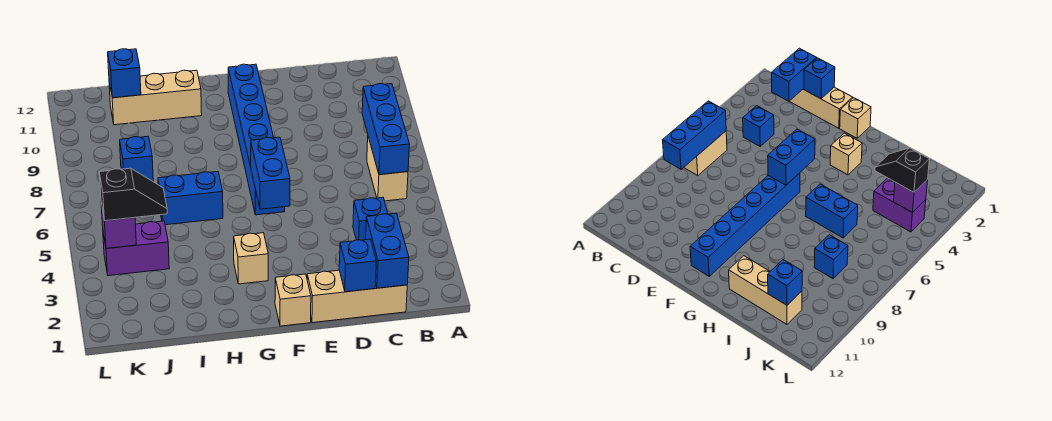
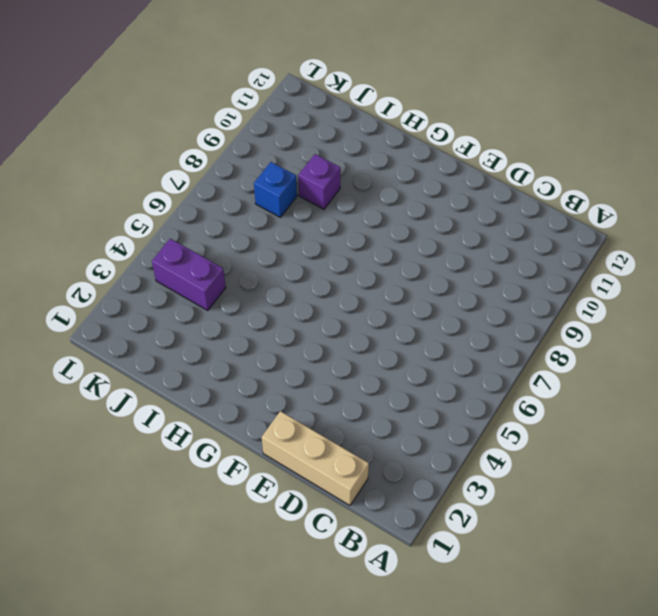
purple 1x1 brick [298,154,340,209] -> purple 1x1 brick moved to [101,203,136,248]
none -> tan 1x2 brick [367,137,408,201]
none -> blue 1x1 brick [353,197,388,240]
none -> tan 1x1 brick [275,274,311,326]

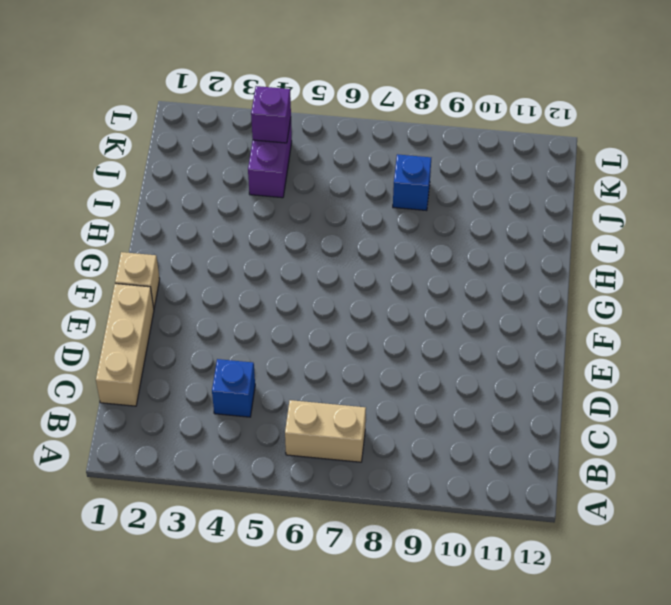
none -> blue 1x6 brick [228,64,285,215]
none -> tan 1x1 brick [234,233,268,284]
none -> blue 1x2 brick [158,172,223,225]

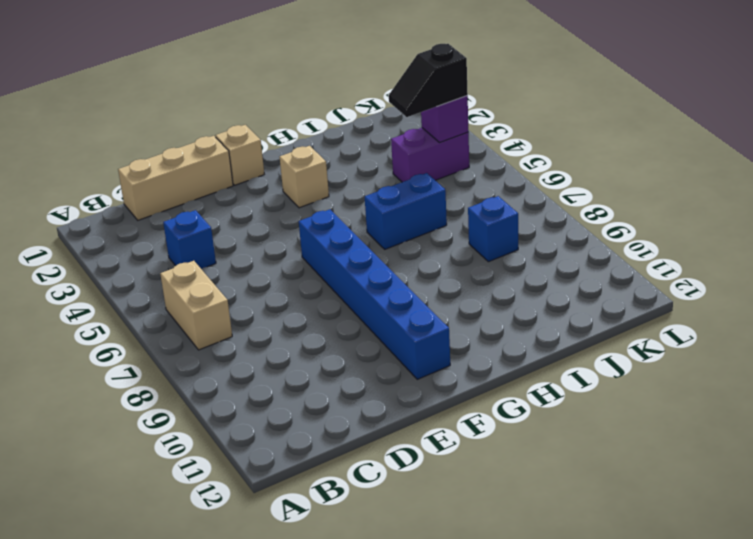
none -> tan 1x3 brick [109,70,202,125]
none -> blue 1x3 brick [362,84,410,175]
none -> blue 1x2 brick [366,213,409,288]

